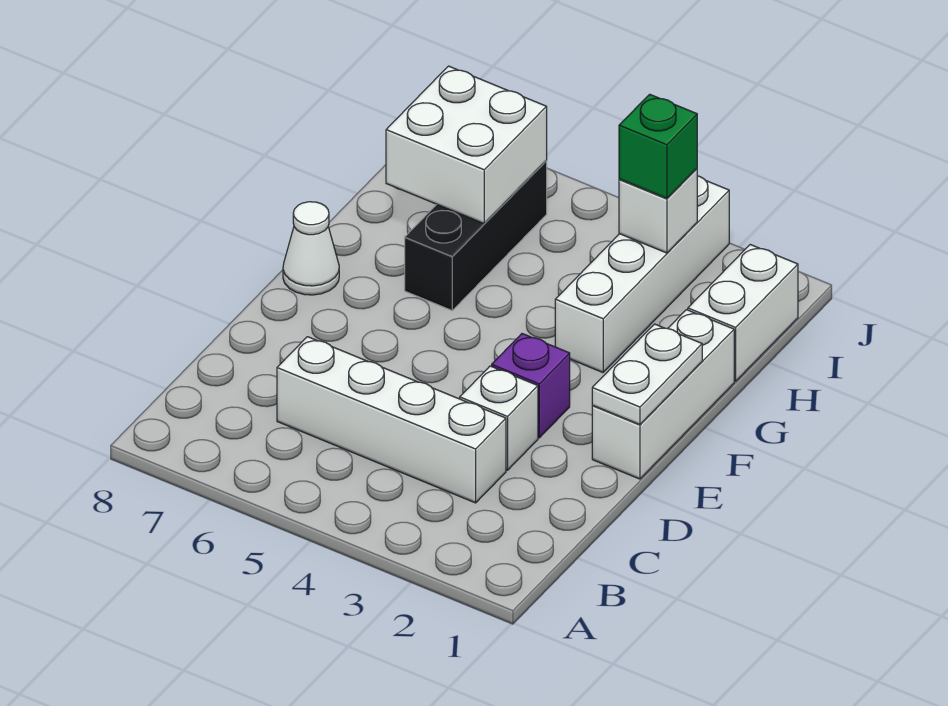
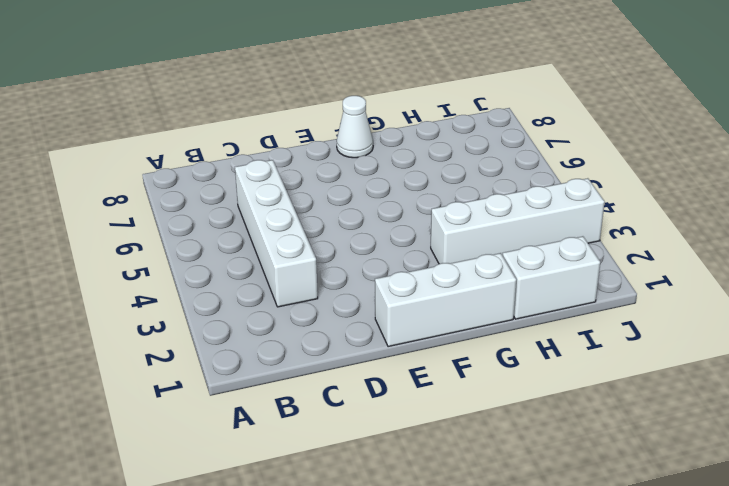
none -> white 1x1 brick [460,366,538,470]
none -> purple 1x1 brick [492,334,570,438]
none -> black 1x3 brick [405,161,547,310]

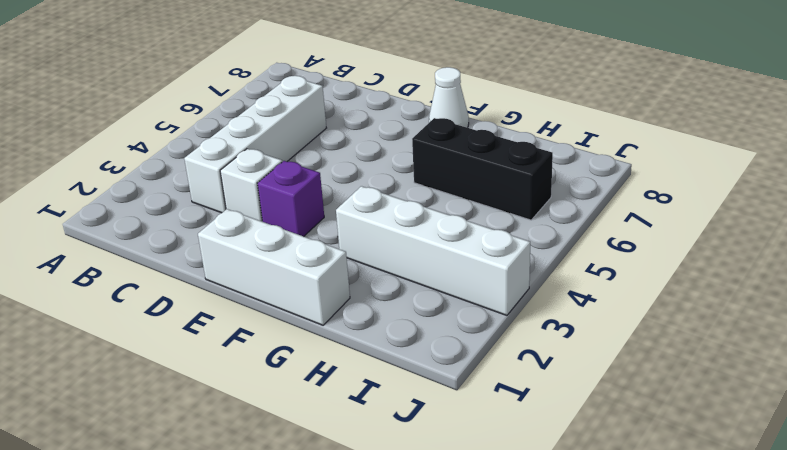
none -> white 1x2 brick [688,245,798,381]
none -> white 1x2 plate [592,324,702,425]
none -> white 2x2 brick [386,66,547,224]

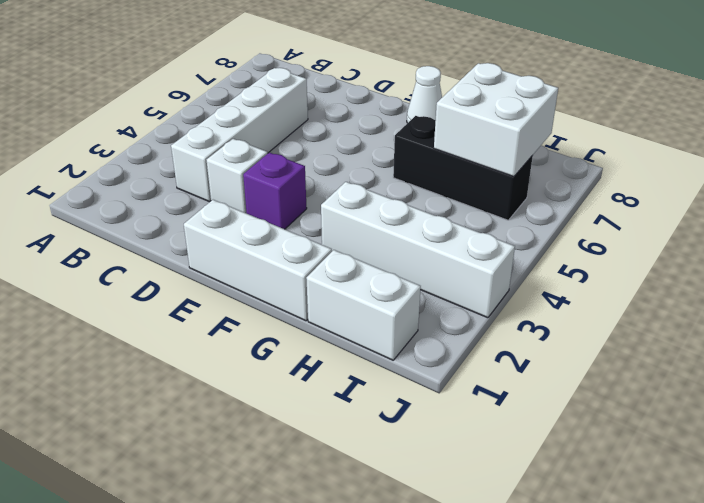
none -> white 1x2 plate [592,324,702,425]
none -> white 1x1 brick [619,169,697,253]
none -> green 1x1 brick [619,94,697,199]

